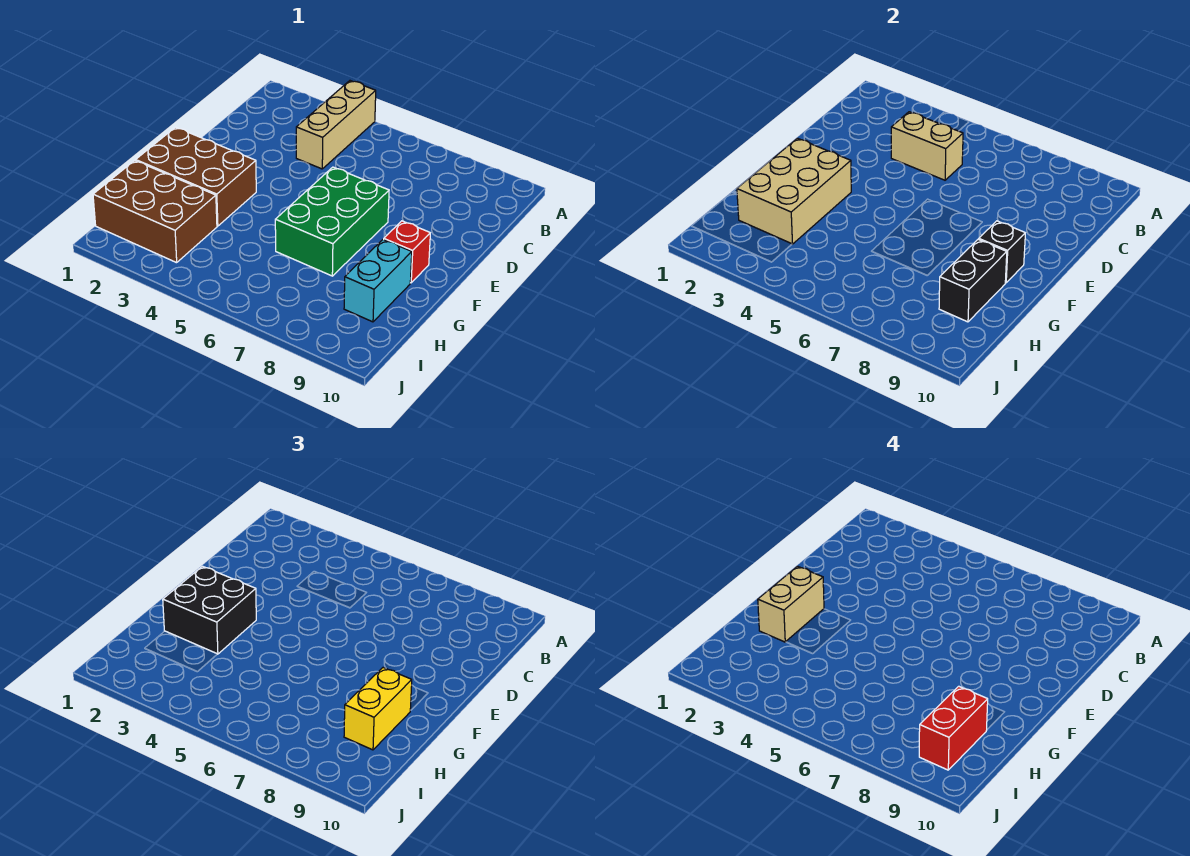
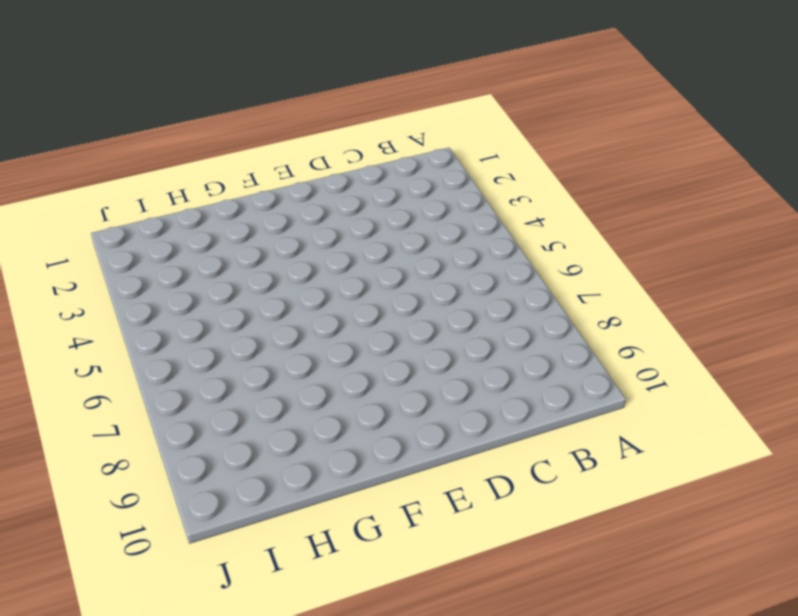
none -> tan 1x3 brick [296,81,376,169]
none -> green 2x3 brick [275,167,389,276]
none -> brown 2x3 brick [136,127,256,226]

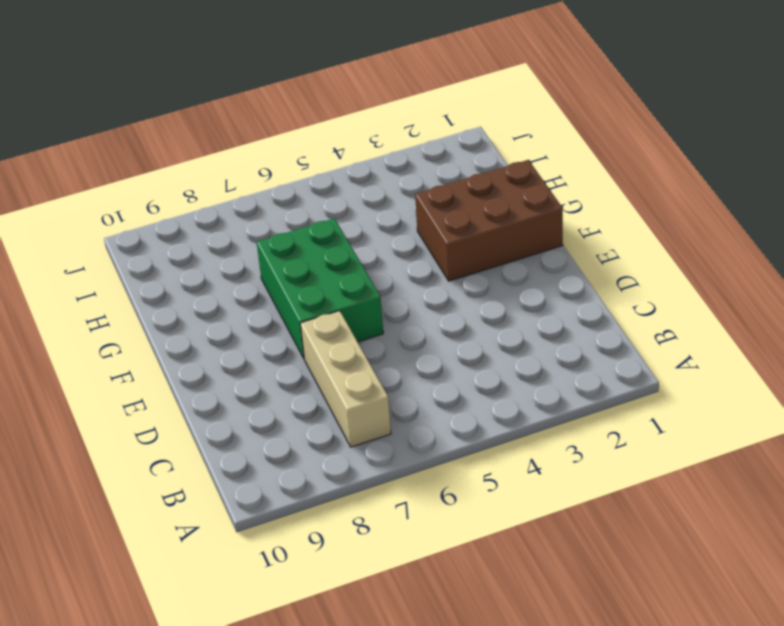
tan 1x3 brick [300,311,391,447] -> tan 1x3 brick moved to [296,81,376,169]
none -> red 1x1 brick [384,221,430,283]
none -> cyan 1x2 brick [344,239,412,322]
none -> brown 2x3 brick [93,160,217,263]

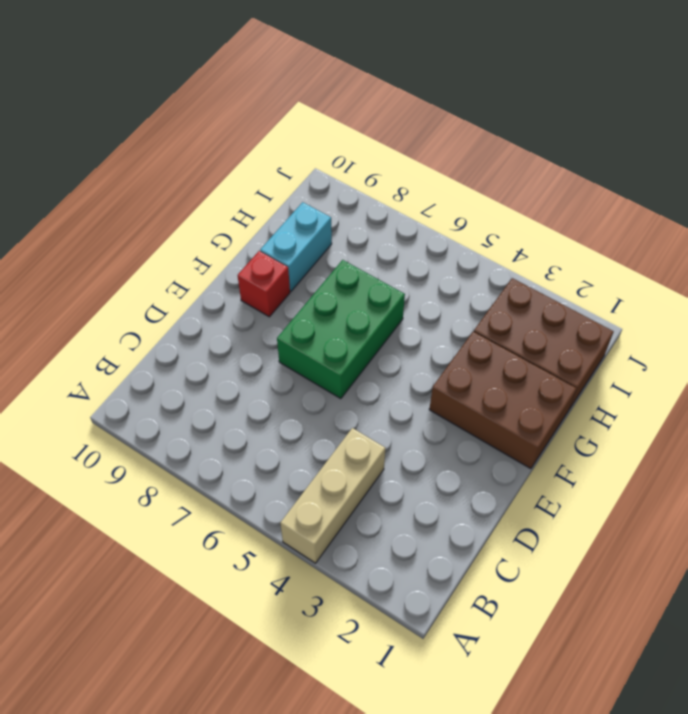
none -> tan 1x2 brick [891,112,963,180]
none -> tan 2x3 brick [737,138,851,244]
none -> black 1x1 brick [979,221,1025,283]

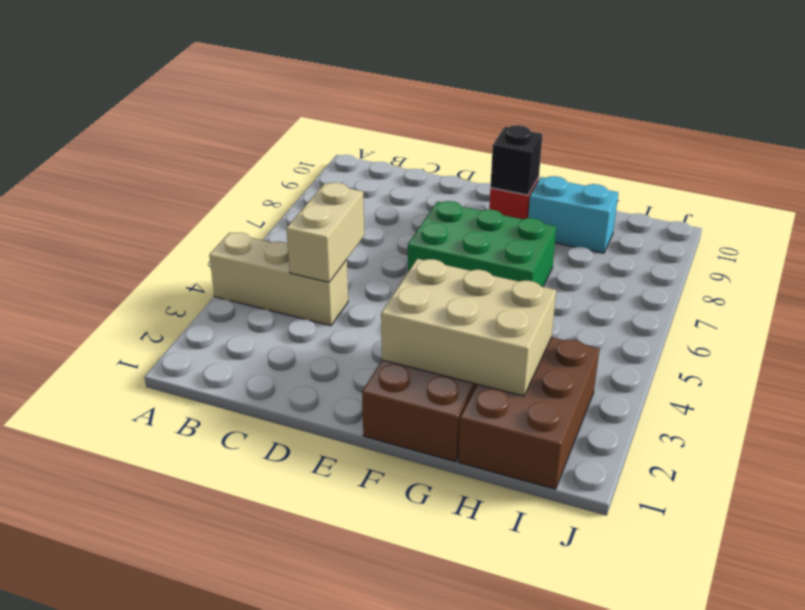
none -> black 1x2 brick [939,239,1007,322]
none -> black 2x2 brick [163,566,256,654]
none -> yellow 1x2 brick [344,668,412,750]

